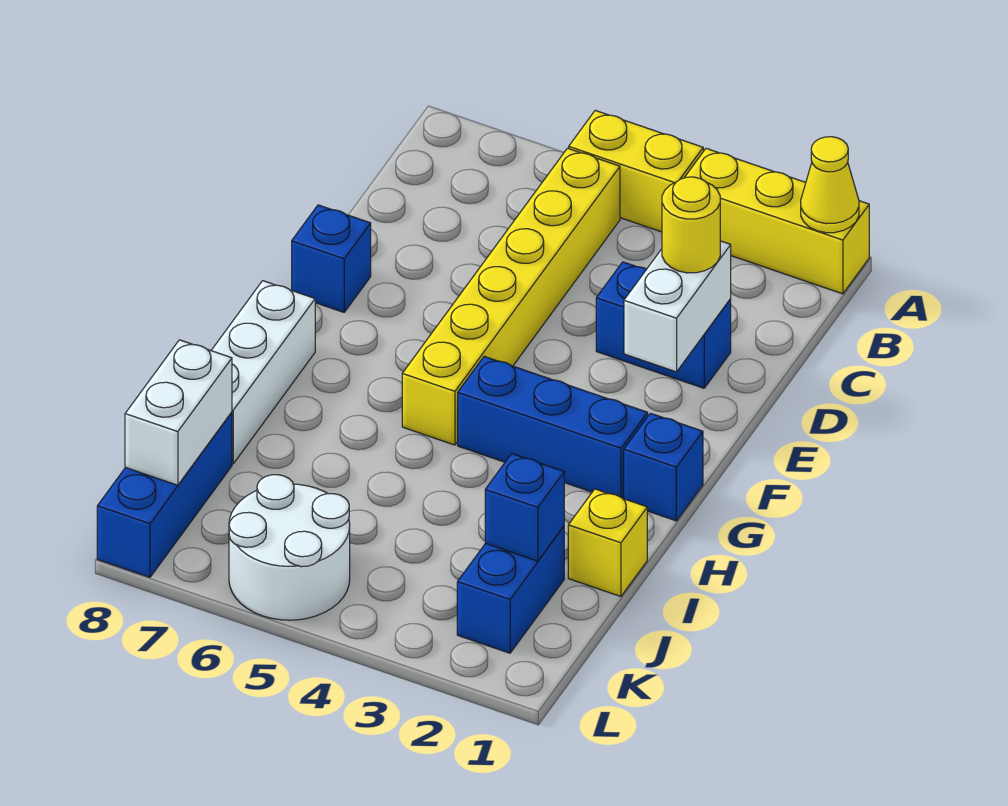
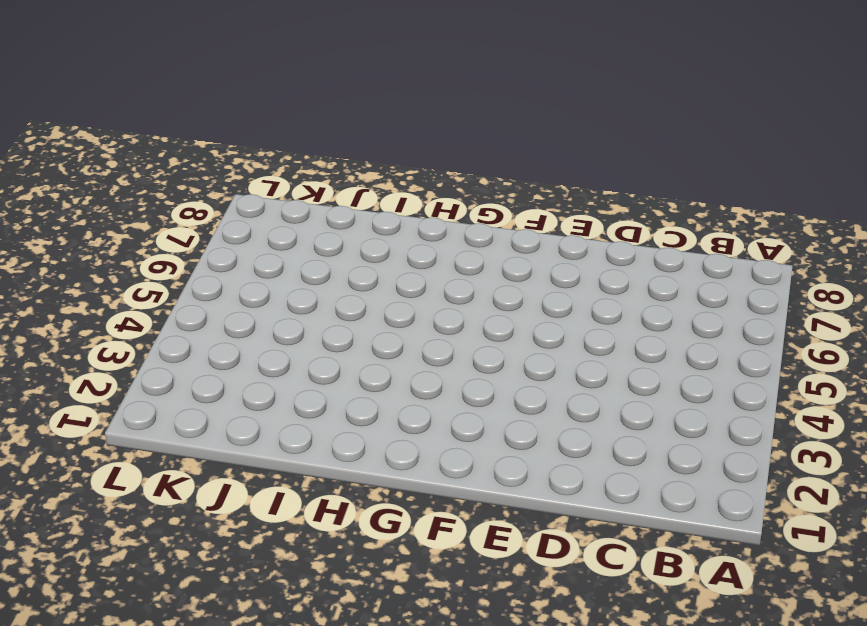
none -> yellow 1x3 brick [684,148,869,294]
none -> yellow 1x2 brick [569,110,703,232]
none -> yellow 1x6 brick [402,148,620,445]

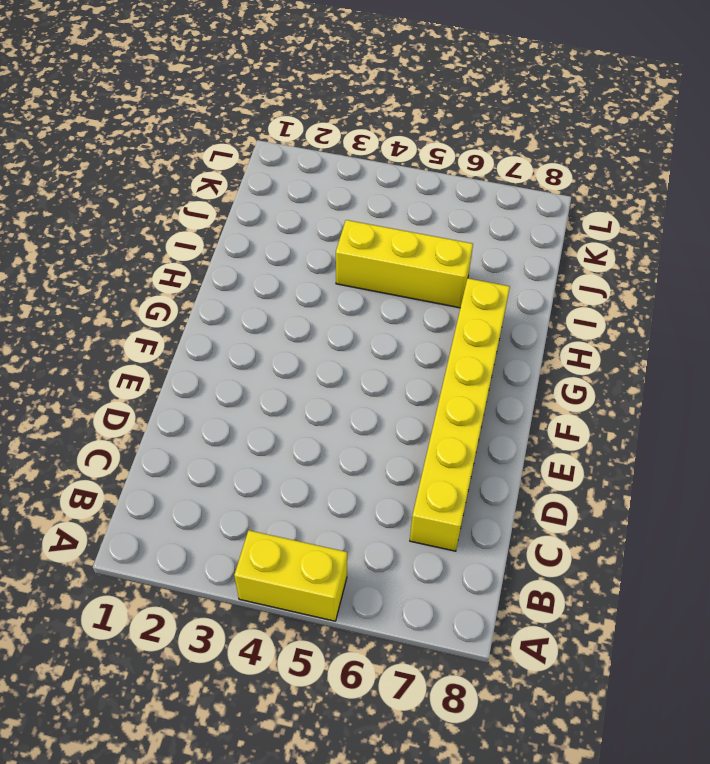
yellow 1x6 brick [410,278,510,551] -> yellow 1x6 brick moved to [402,148,620,445]
yellow 1x3 brick [336,220,473,308] -> yellow 1x3 brick moved to [684,148,869,294]
none -> blue 1x2 brick [596,262,731,388]
none -> blue 1x1 brick [292,205,371,312]
none -> blue 1x1 brick [624,413,703,521]

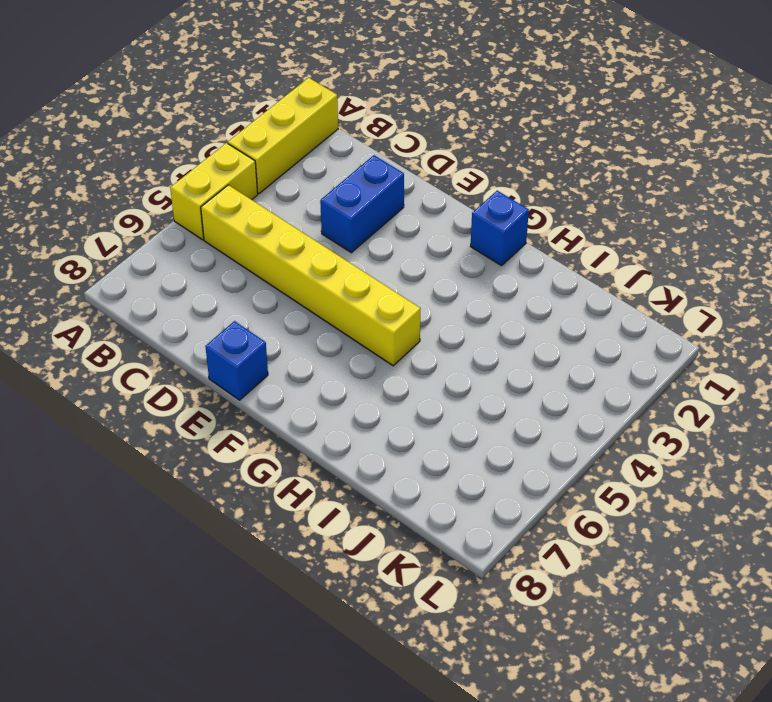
none -> blue 1x3 brick [458,356,648,499]
none -> white 1x3 brick [211,281,315,464]
none -> yellow 1x1 brick [568,489,647,596]

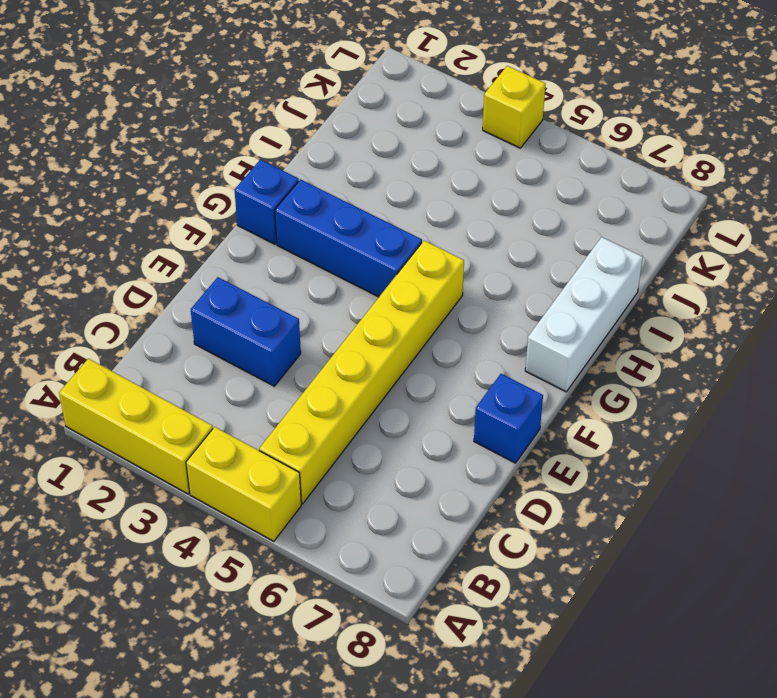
yellow 1x1 brick [483,66,546,148] -> yellow 1x1 brick moved to [568,489,647,596]
none -> blue 1x2 brick [457,526,564,653]
none -> blue 1x3 brick [97,412,232,577]
none -> white 2x2 round brick [229,475,350,620]

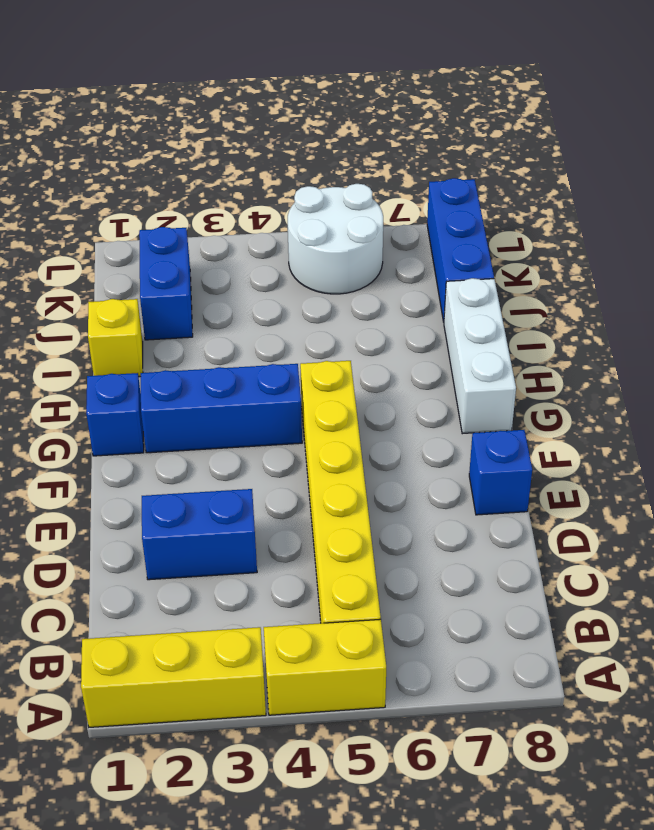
none -> yellow 1x1 cone [801,137,859,233]
none -> white 1x2 brick [624,241,731,372]
none -> blue 1x1 brick [485,454,564,561]

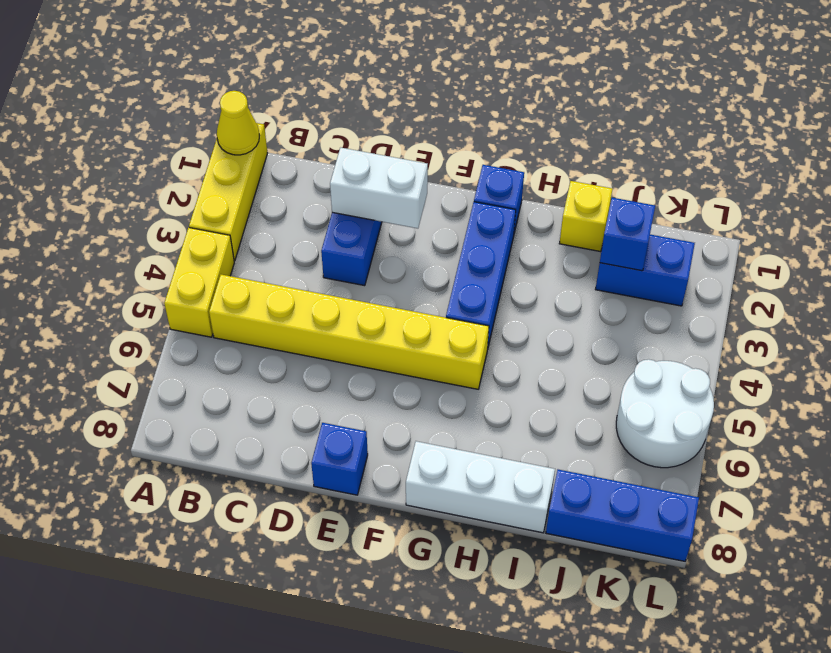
none -> white 1x2 brick [125,340,232,485]
none -> yellow 1x1 round brick [662,177,720,273]

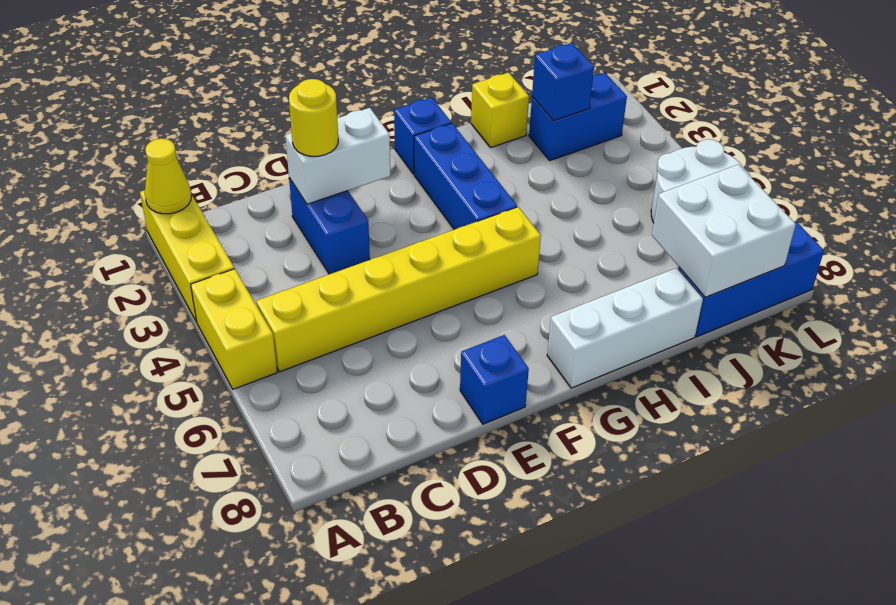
white 2x2 brick [652,165,796,297] -> white 1x2 brick [125,340,232,485]

